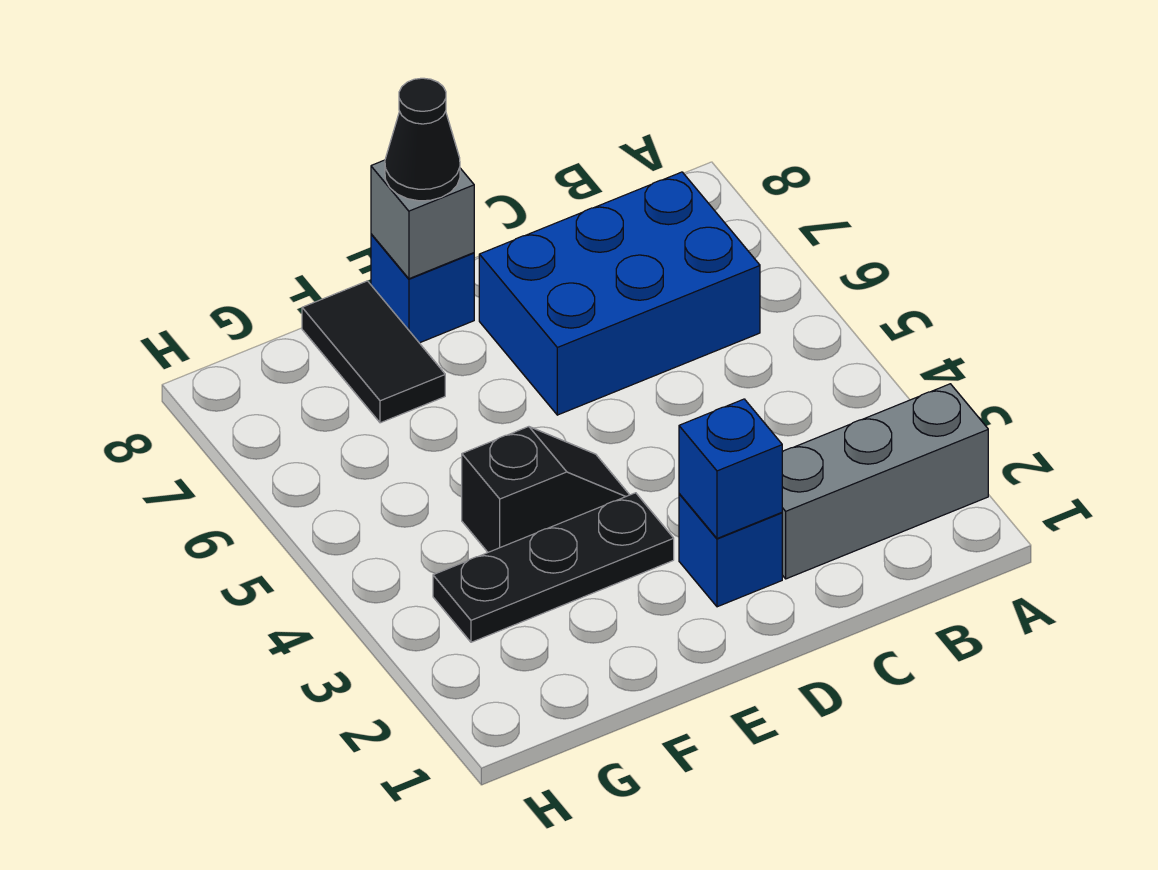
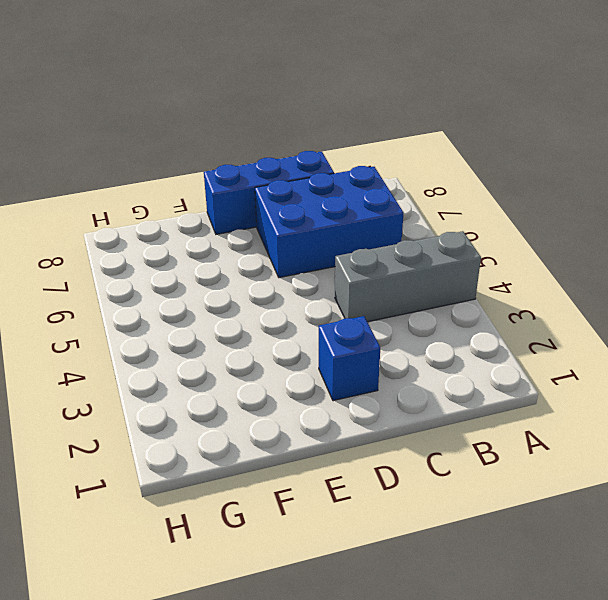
grey 1x3 brick [335,231,481,322] -> grey 1x3 brick moved to [782,384,988,579]
blue 1x3 brick [204,151,334,234] -> blue 1x1 brick [371,234,474,343]
none -> black 1x3 plate [433,493,674,642]
none -> black 1x2 slope [462,427,629,552]

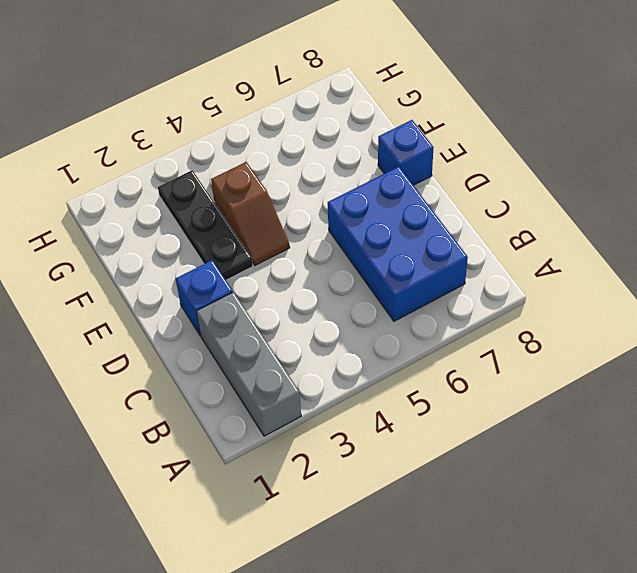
brown 1x2 slope [211,162,290,265] -> black 1x2 slope [462,427,629,552]
none -> black 1x2 tile [302,281,445,423]
none -> blue 1x1 brick [679,399,782,538]

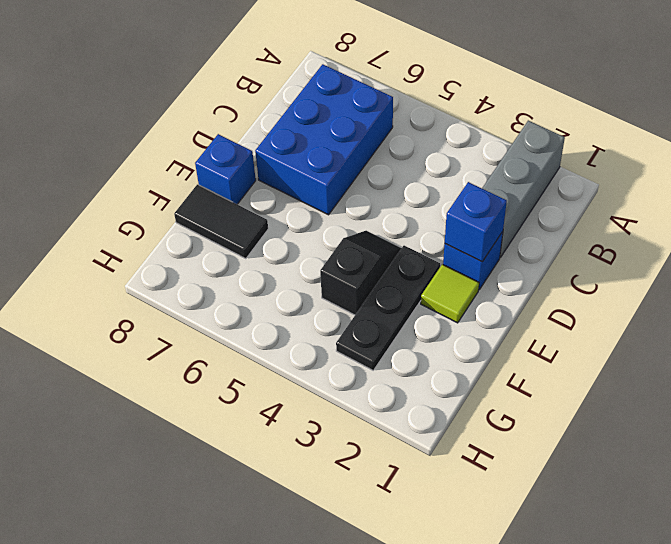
lime 1x1 tile [421,264,479,323] -> none
none -> grey 1x1 brick [371,160,474,279]
none -> black 1x1 cone [385,78,460,201]

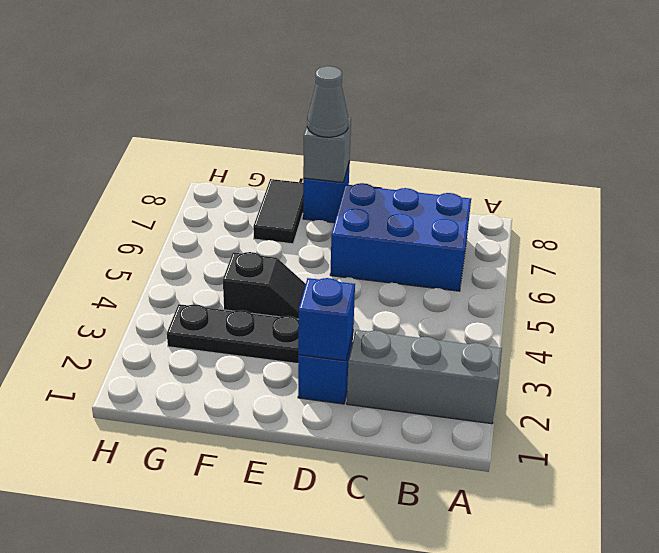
grey 1x1 cone [307,66,348,137] -> black 1x1 cone [385,78,460,201]

